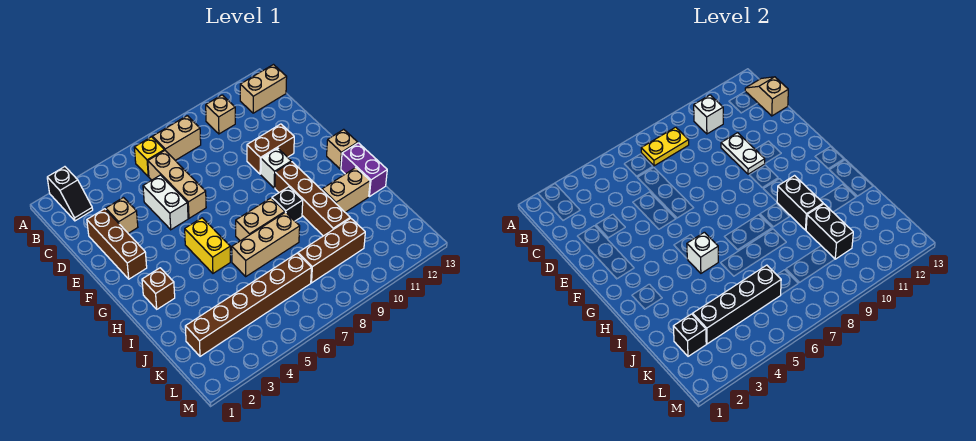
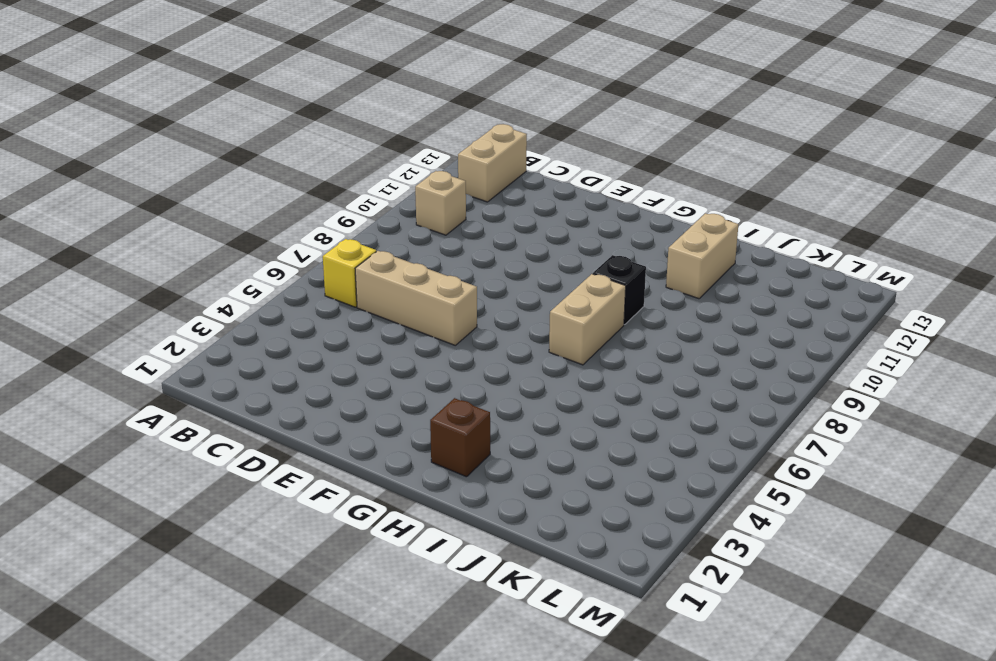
none -> black 1x2 slope [47,167,93,221]
none -> tan 1x2 brick [153,116,201,160]
none -> brown 1x3 brick [87,209,147,279]
none -> tan 1x1 brick [106,198,138,233]

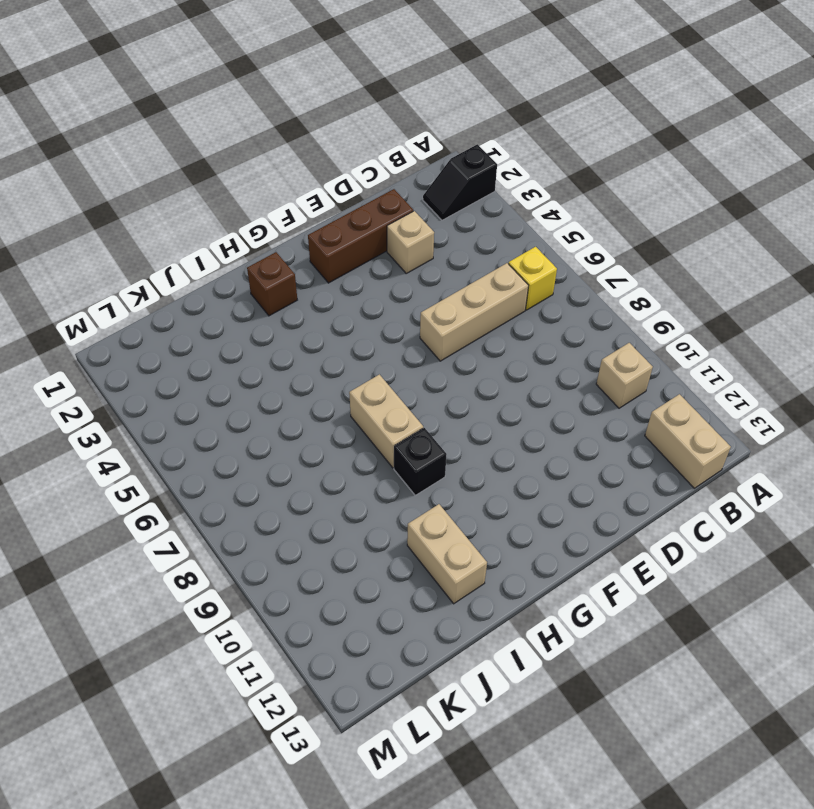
none -> tan 1x2 brick [153,116,201,160]
none -> white 1x2 brick [143,175,188,230]
none -> brown 1x2 brick [247,124,294,174]
none -> white 1x1 brick [261,148,291,188]

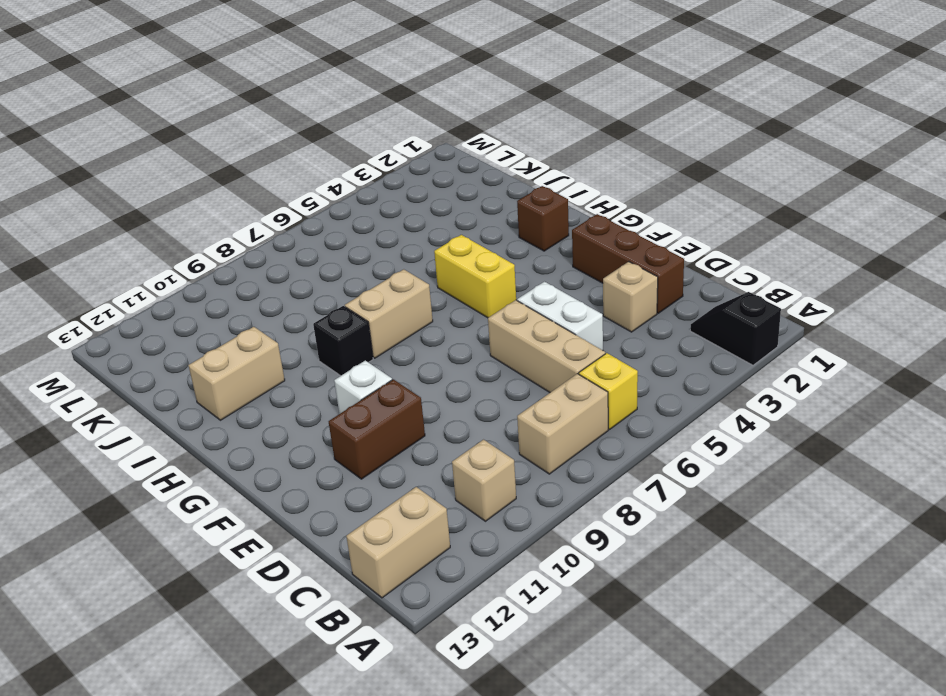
none -> brown 1x4 brick [275,162,350,236]
none -> tan 1x1 brick [327,129,358,169]
none -> purple 1x2 brick [341,143,387,197]
none -> tan 1x3 brick [232,212,300,276]

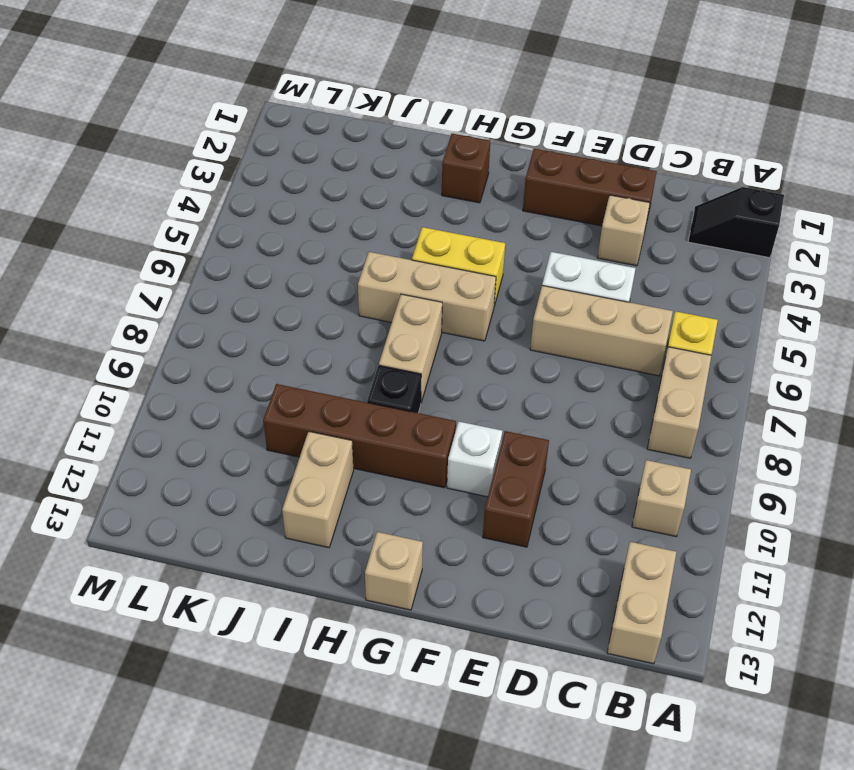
tan 1x3 brick [358,252,496,341] -> tan 1x3 brick turned to [232,212,300,276]
none -> purple 1x2 brick [341,143,387,197]
none -> brown 1x6 brick [185,253,312,356]
none -> brown 1x3 brick [298,218,365,283]
none -> yellow 1x2 plate [641,127,689,166]

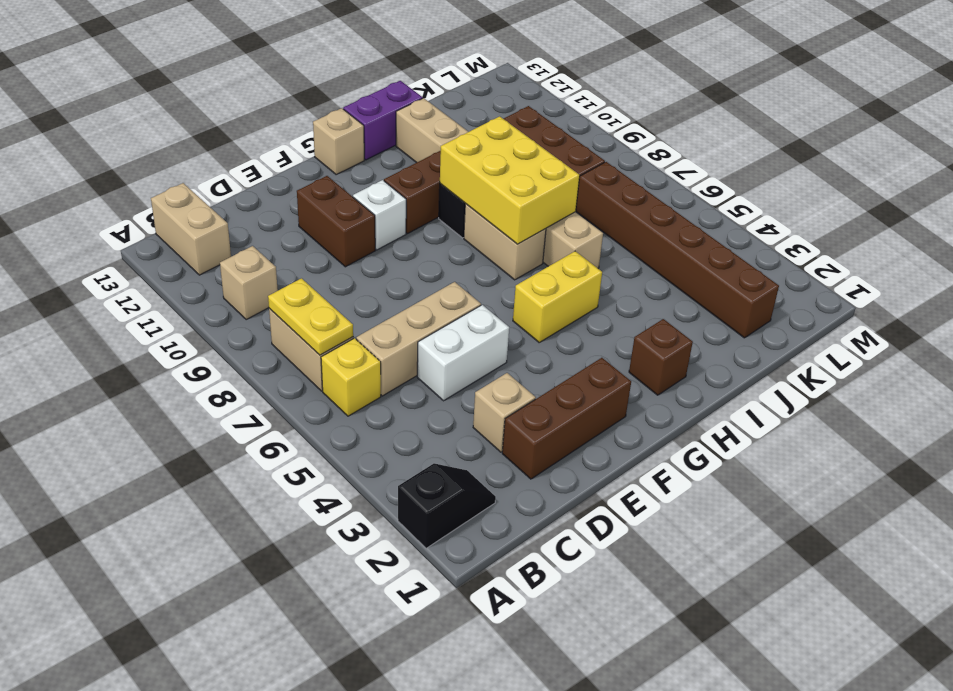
yellow 2x3 brick [440,116,580,244] -> none
none -> white 1x1 brick [694,95,723,134]
none -> tan 1x2 slope [745,77,788,116]
none -> white 1x2 plate [721,133,765,174]
none -> white 1x1 brick [687,232,718,273]

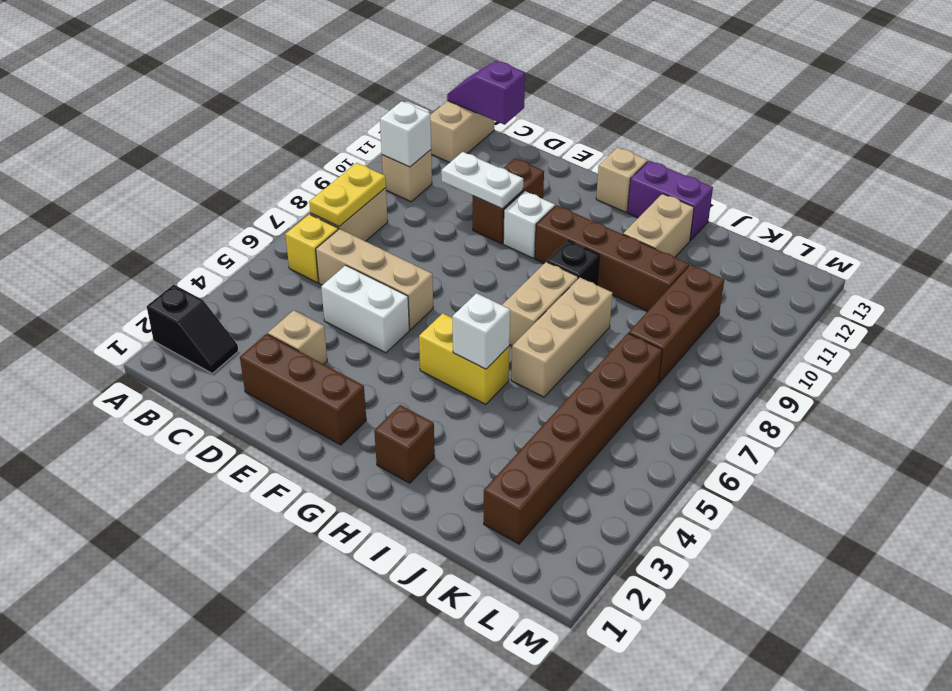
purple 1x2 slope [447,61,525,125] -> tan 1x2 slope [745,77,788,116]
none -> black 1x2 brick [777,176,823,230]
none -> black 1x2 brick [806,204,853,259]
none -> black 1x1 brick [673,314,706,356]
none -> black 1x4 brick [693,265,781,344]

